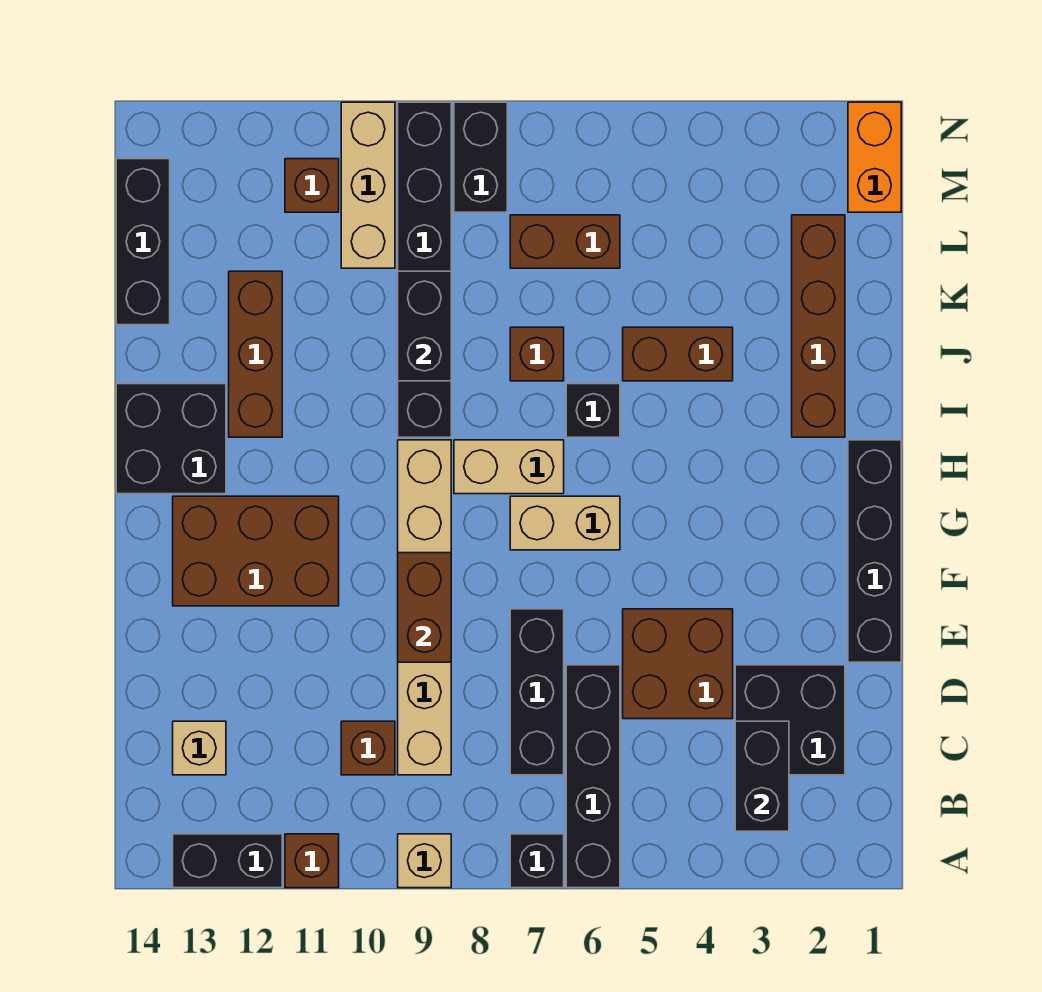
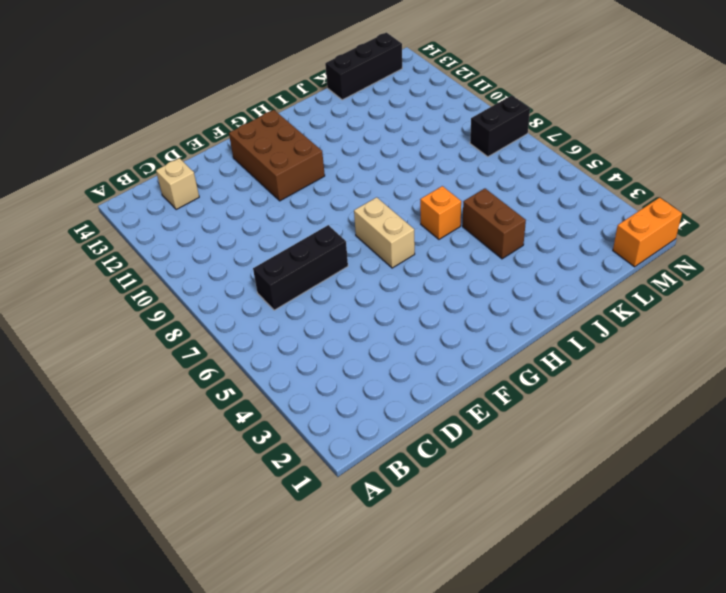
orange 1x1 brick [420,186,461,239] -> black 1x1 brick [566,384,620,437]
none -> black 1x4 brick [566,665,620,888]
none -> black 1x1 brick [510,834,564,888]
none -> tan 1x1 brick [398,834,451,888]
none -> brown 1x1 brick [285,834,339,888]

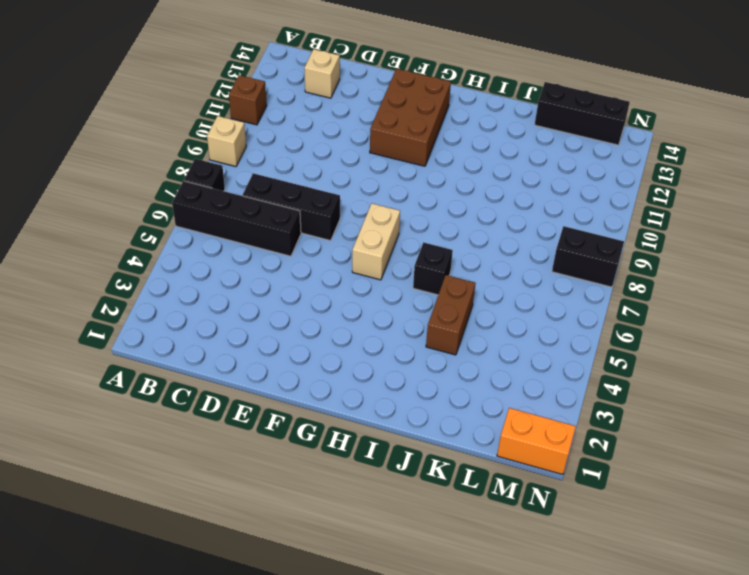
none -> black 1x2 brick [173,834,282,888]
none -> black 2x2 brick [735,665,845,775]
none -> tan 1x6 brick [398,440,451,775]
none -> brown 1x1 brick [341,721,395,775]

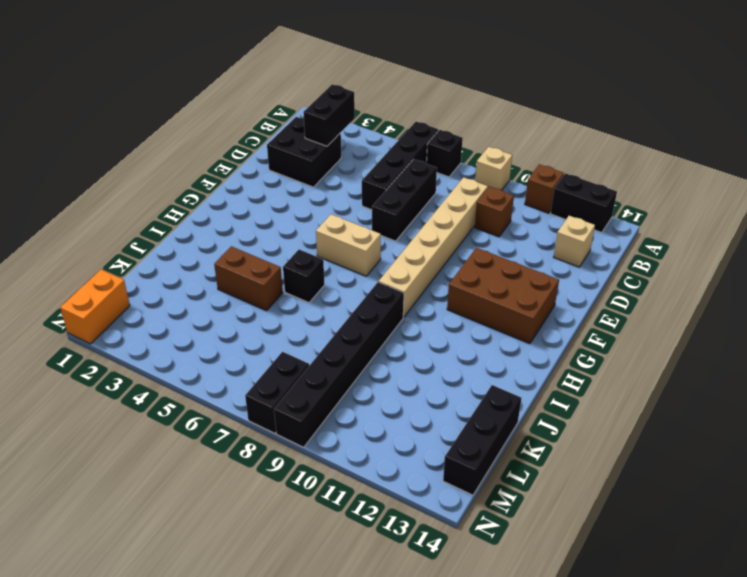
none -> brown 2x2 brick [623,609,733,719]
none -> black 1x4 brick [848,440,901,662]
none -> tan 1x2 brick [454,440,564,494]
none -> black 2x2 brick [116,384,226,494]

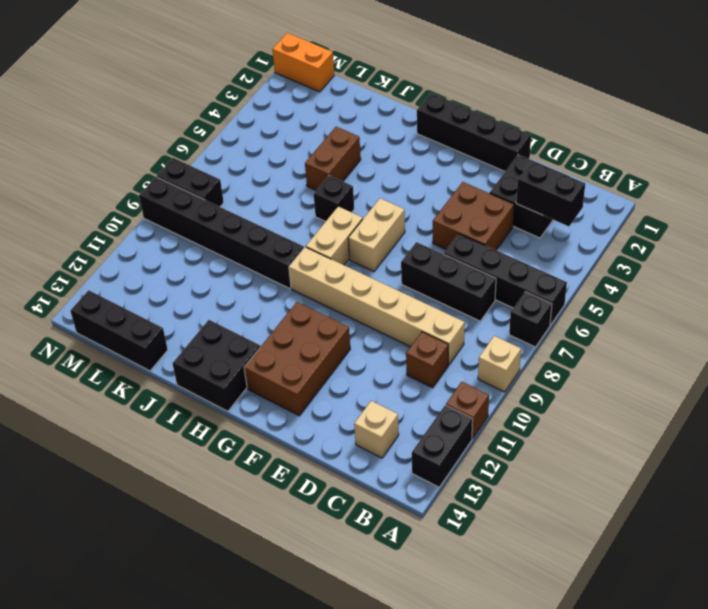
none -> brown 1x4 brick [792,215,845,437]
none -> brown 1x3 brick [229,271,282,437]
none -> brown 1x1 brick [510,327,564,381]
none -> brown 1x2 brick [510,215,620,268]

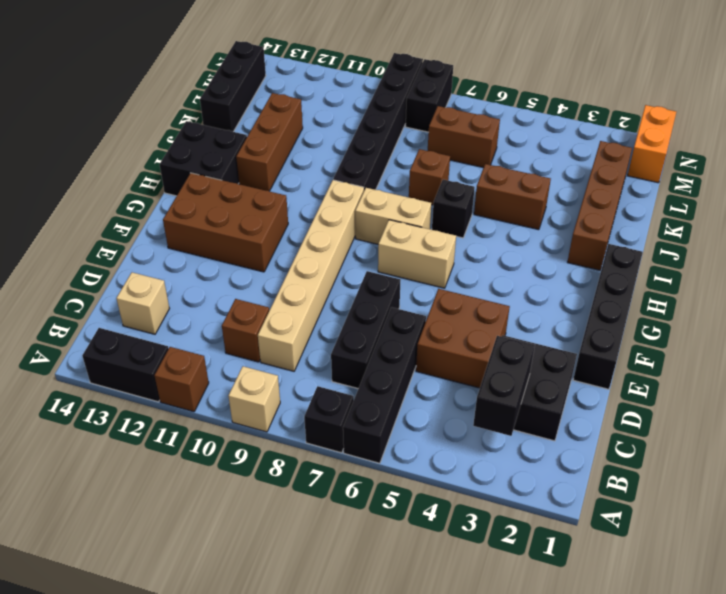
none -> tan 1x3 brick [341,102,395,268]
none -> brown 1x1 brick [285,159,339,212]
none -> brown 1x2 brick [398,553,451,662]
none -> black 1x2 brick [398,271,451,381]

